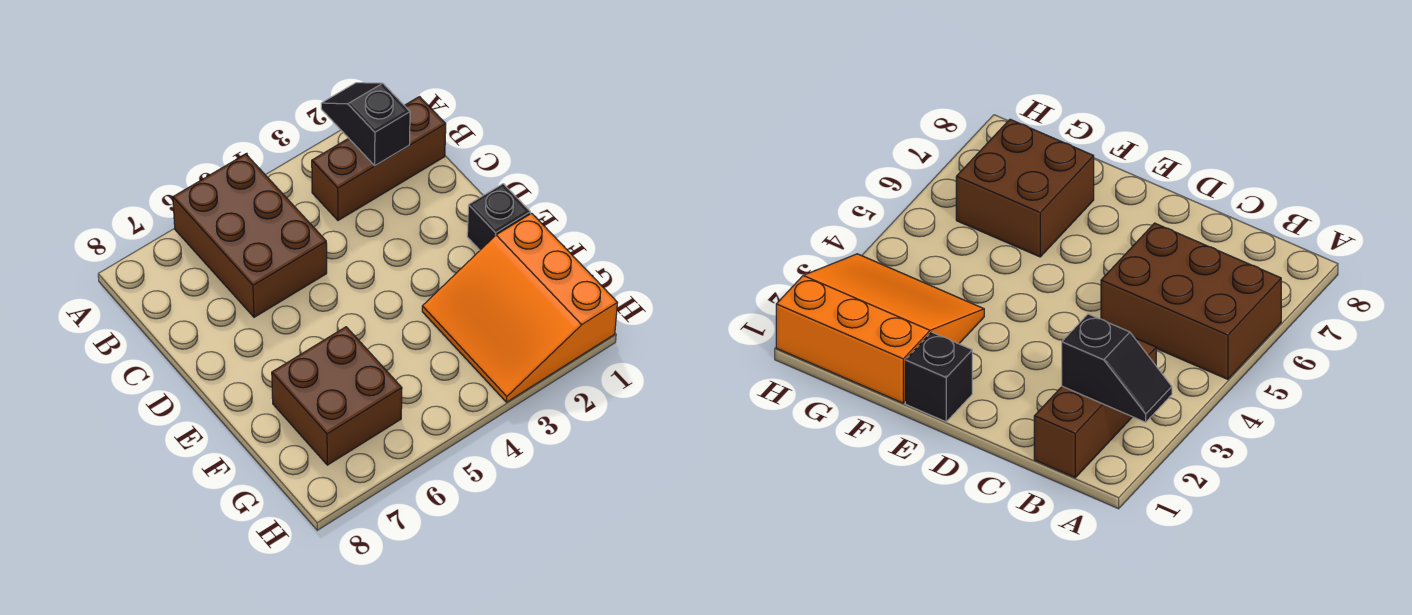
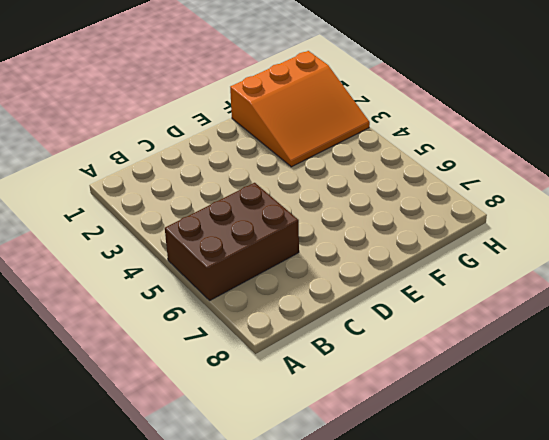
none -> brown 1x3 brick [312,97,446,220]
none -> black 1x1 brick [467,184,530,250]

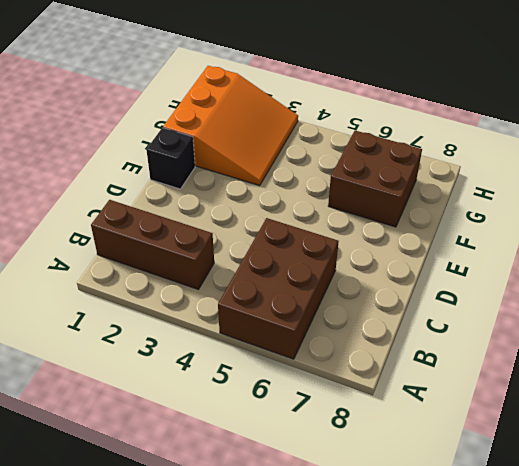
none -> black 1x2 slope [321,83,410,165]

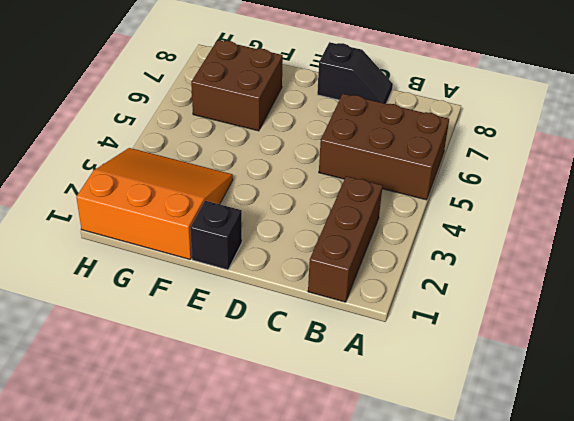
black 1x2 slope [317,42,393,104] -> black 1x2 slope moved to [321,83,410,165]

